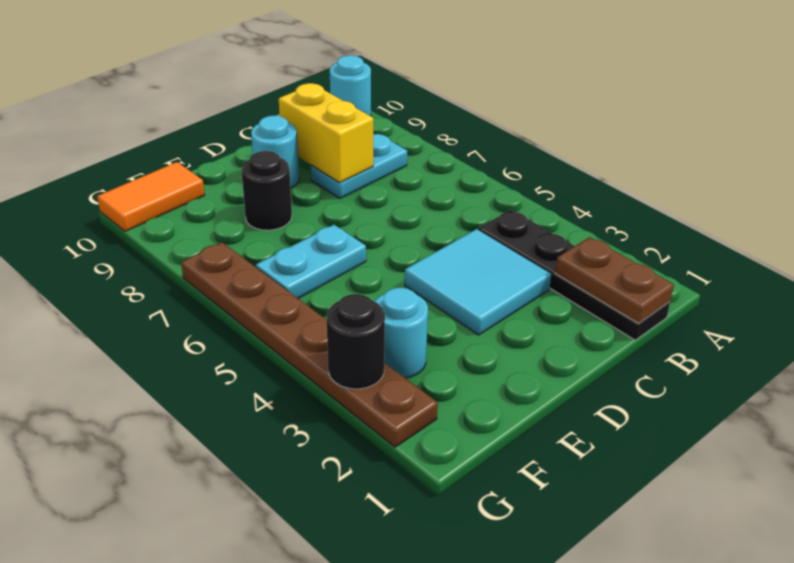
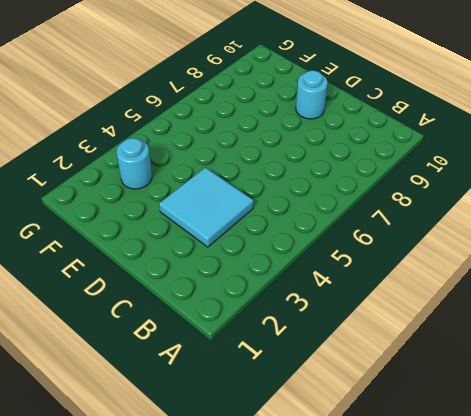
none -> cyan 1x1 round brick [330,55,371,116]
none -> black 1x4 plate [478,210,670,340]
none -> cyan 1x2 plate [311,134,407,198]

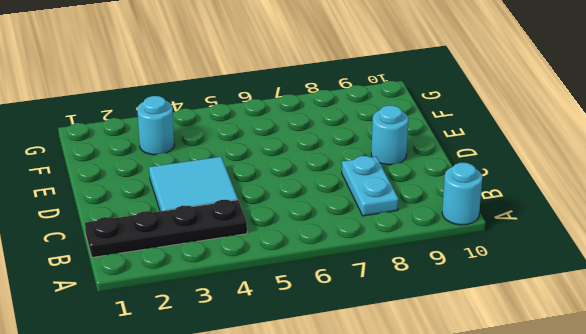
none -> cyan 1x2 plate [256,225,366,298]
none -> black 1x1 round brick [241,151,292,230]
none -> orange 1x2 tile [97,162,205,231]

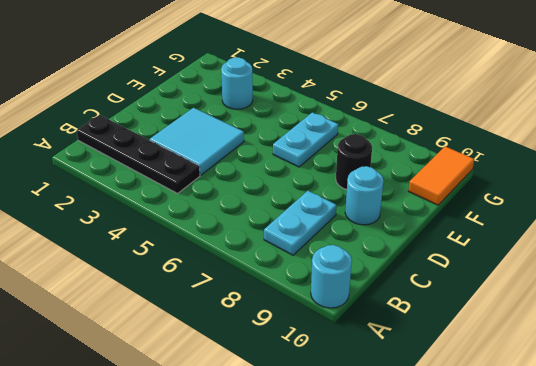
none -> brown 1x6 plate [181,242,438,447]
none -> brown 1x2 plate [555,237,674,323]
none -> yellow 1x2 brick [279,83,373,183]

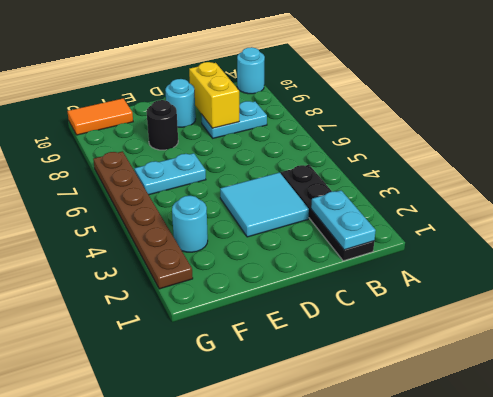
cyan 1x2 plate [311,191,376,250] -> brown 1x2 plate [555,237,674,323]
none -> black 1x1 round brick [327,294,385,389]

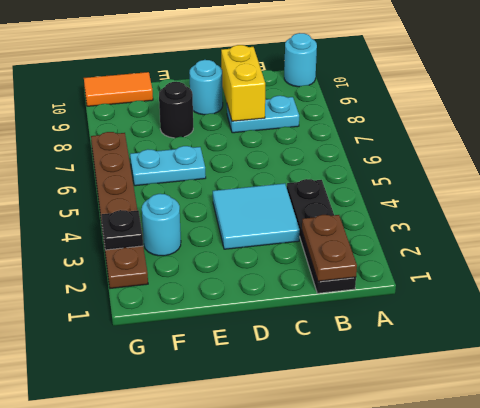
black 1x1 plate [101,210,143,250] -> black 1x1 round brick [327,294,385,389]

